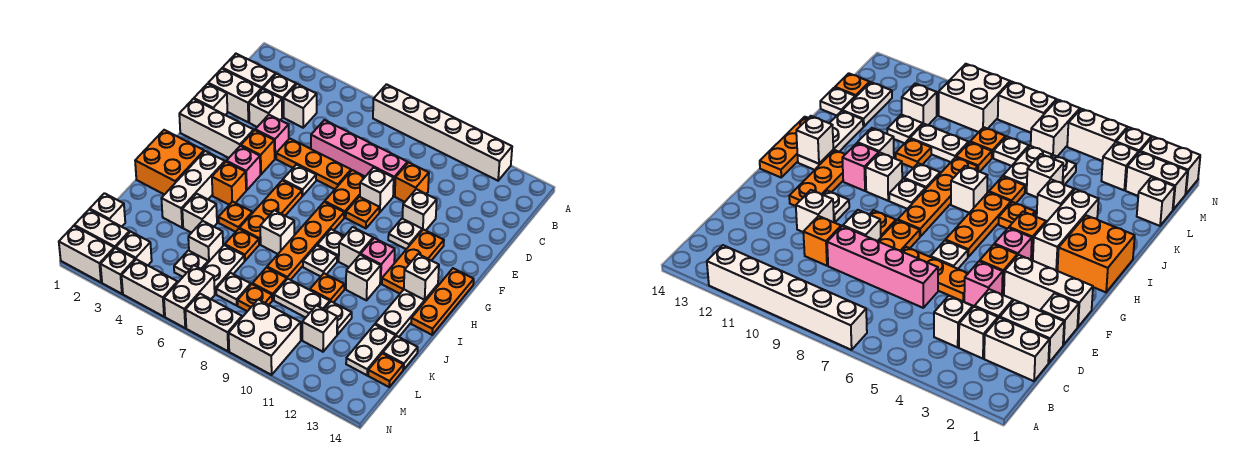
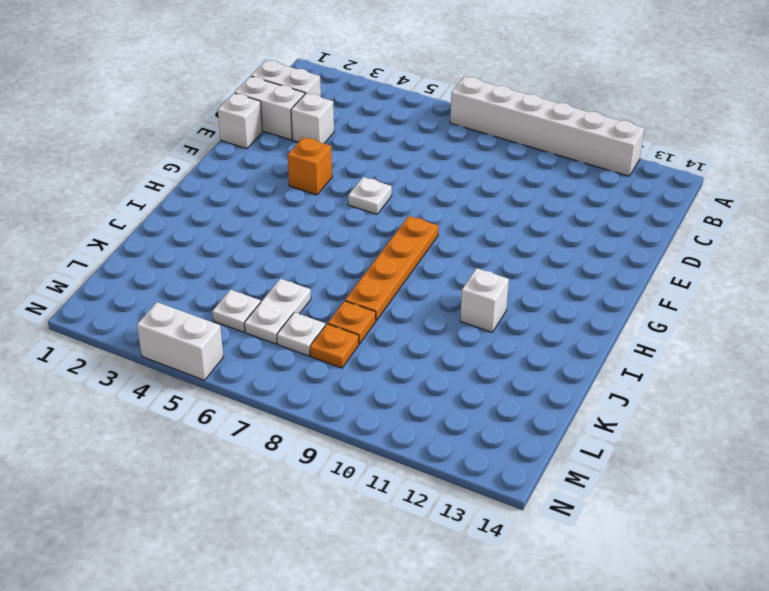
none -> white 1x1 brick [263,74,296,117]
none -> white 1x1 brick [284,84,317,128]
none -> pink 1x4 brick [311,120,408,196]
none -> orange 1x1 brick [395,162,429,202]

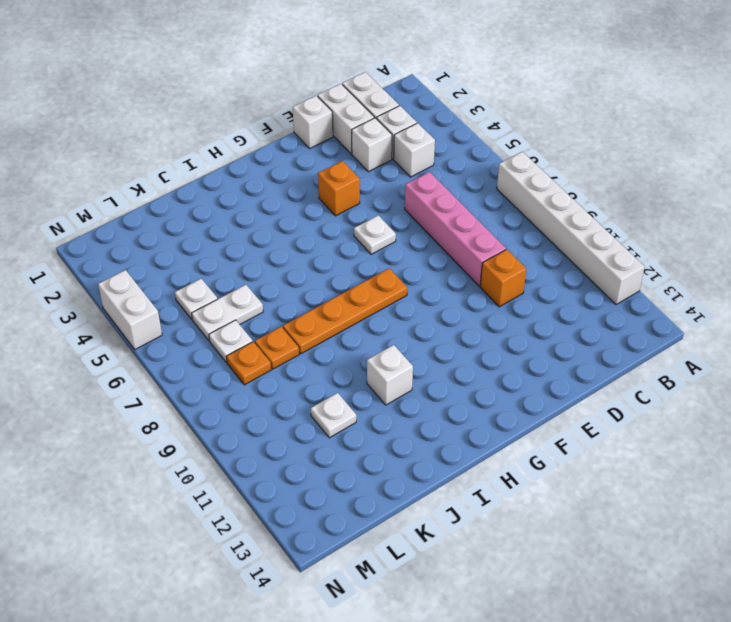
none -> pink 1x1 brick [255,115,289,159]
none -> orange 1x3 plate [276,138,351,189]
none -> orange 1x2 plate [325,170,365,217]
none -> white 1x1 brick [360,168,394,212]

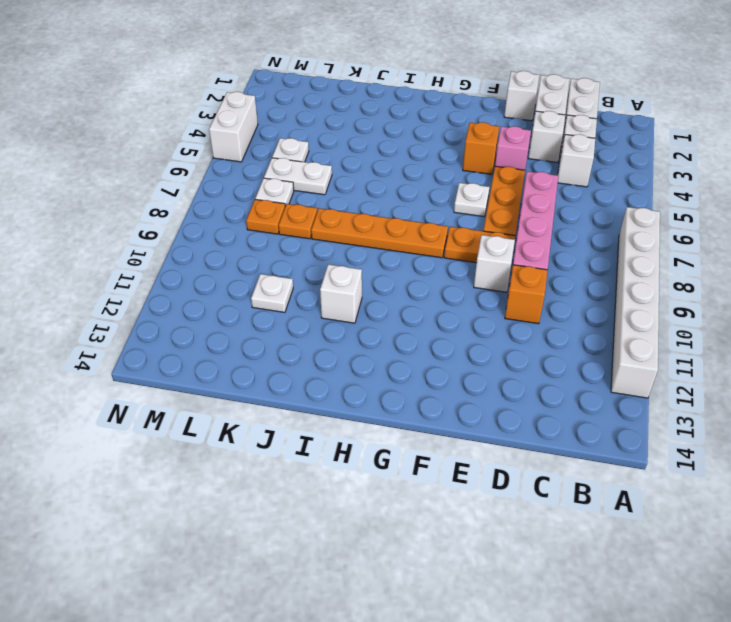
none -> white 1x1 brick [402,189,437,230]
none -> white 1x3 brick [179,99,254,158]
none -> orange 1x1 plate [346,197,379,228]
none -> white 1x1 plate [388,219,422,249]

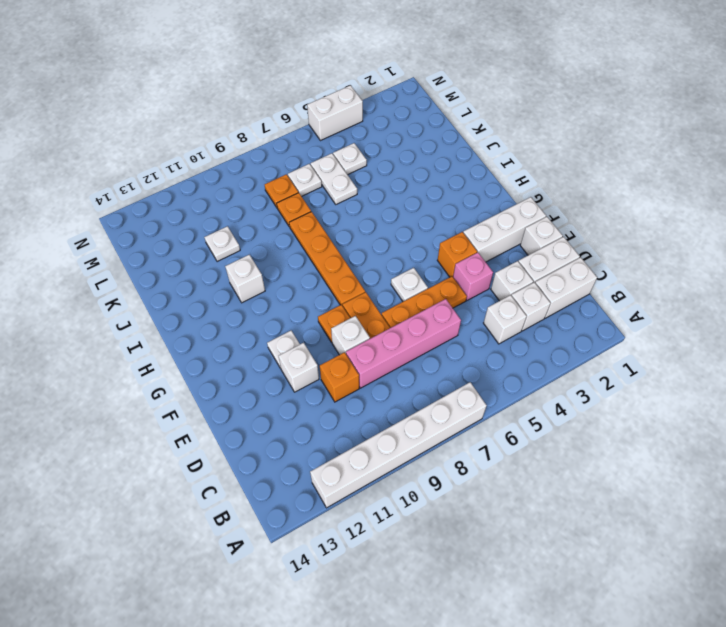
none -> orange 1x3 plate [382,230,444,294]
none -> pink 1x1 brick [226,146,260,190]
none -> orange 1x3 plate [239,180,302,244]
none -> orange 1x3 plate [411,268,474,335]

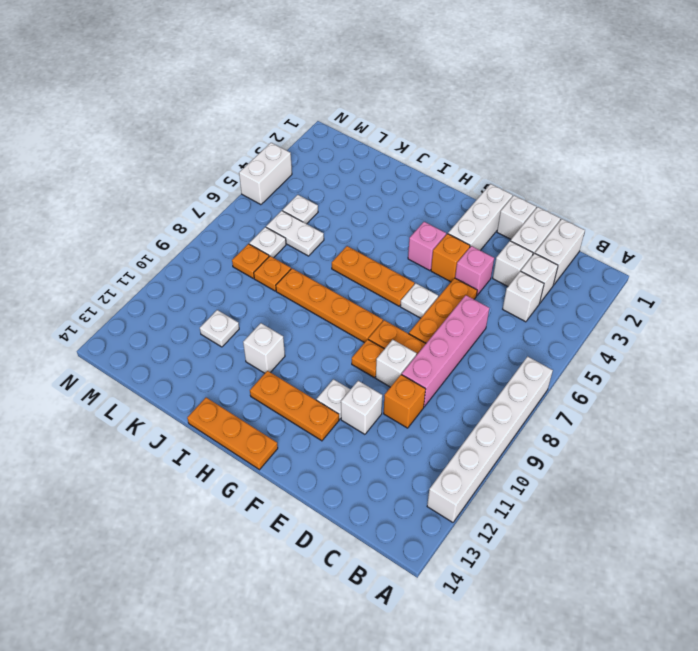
none -> orange 2x2 brick [135,130,204,195]
none -> white 1x3 brick [161,151,225,228]
none -> orange 1x1 brick [212,162,246,205]
none -> white 1x1 plate [317,229,344,261]

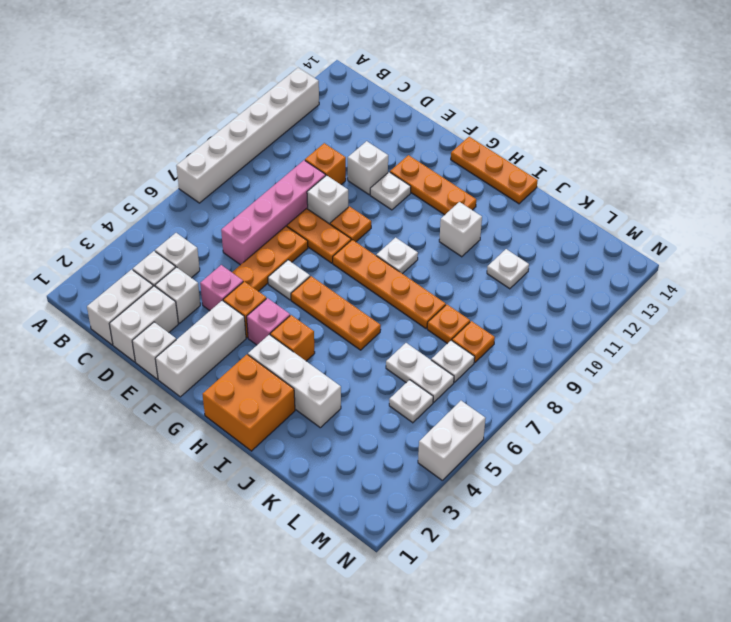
none -> white 1x1 brick [339,227,373,267]
none -> pink 1x1 brick [361,238,395,284]
none -> white 1x3 plate [375,285,438,337]
none -> orange 1x1 plate [219,201,252,232]

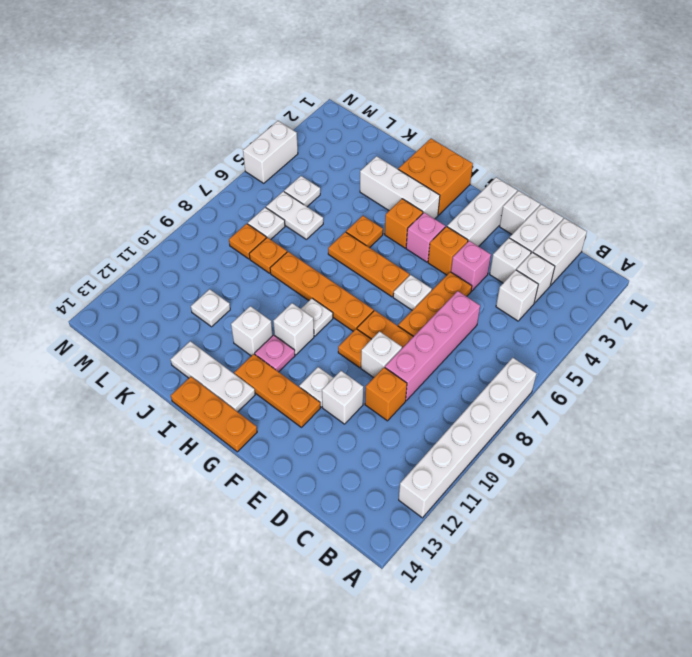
pink 1x1 plate [255,335,295,372] -> pink 1x1 brick [361,238,395,284]
none -> white 1x1 brick [260,210,294,254]
none -> white 1x1 plate [303,246,337,277]
none -> white 1x1 brick [182,194,217,233]
none -> orange 1x1 plate [225,229,259,261]

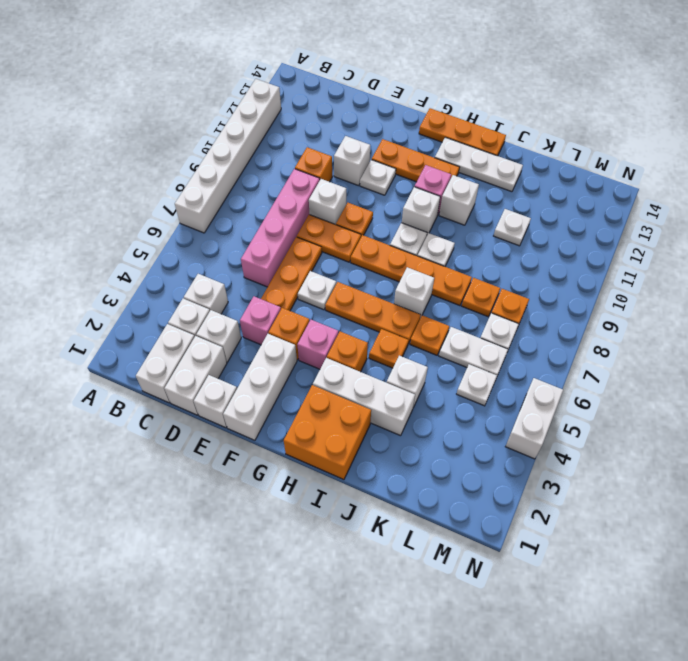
none -> orange 1x1 plate [310,273,344,303]
none -> white 1x1 brick [188,221,223,262]
none -> white 1x2 plate [274,279,330,318]
none -> white 1x2 plate [346,324,395,375]

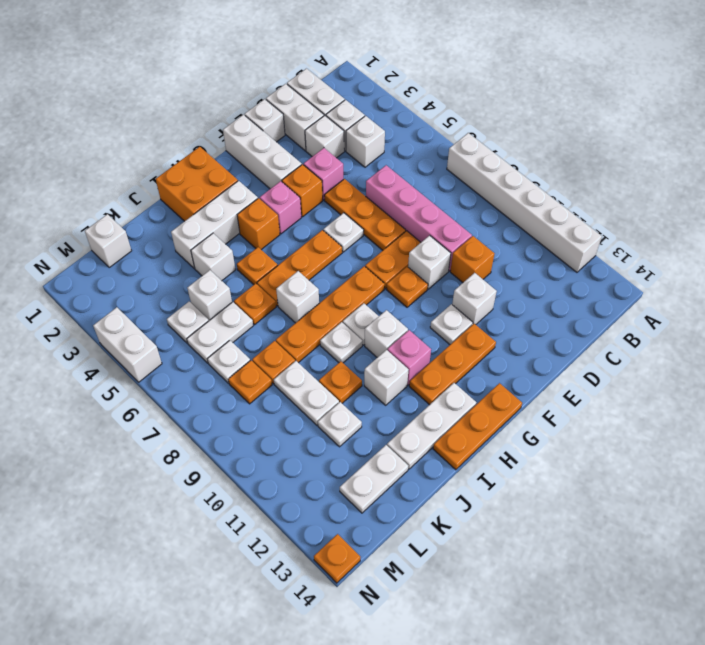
orange 1x1 plate [314,534,360,583] -> orange 1x1 plate moved to [368,353,403,387]
none -> white 1x1 plate [383,336,418,369]
none -> white 1x1 brick [302,305,337,352]
none -> white 1x2 brick [74,209,130,249]
none -> white 1x1 brick [116,232,152,265]

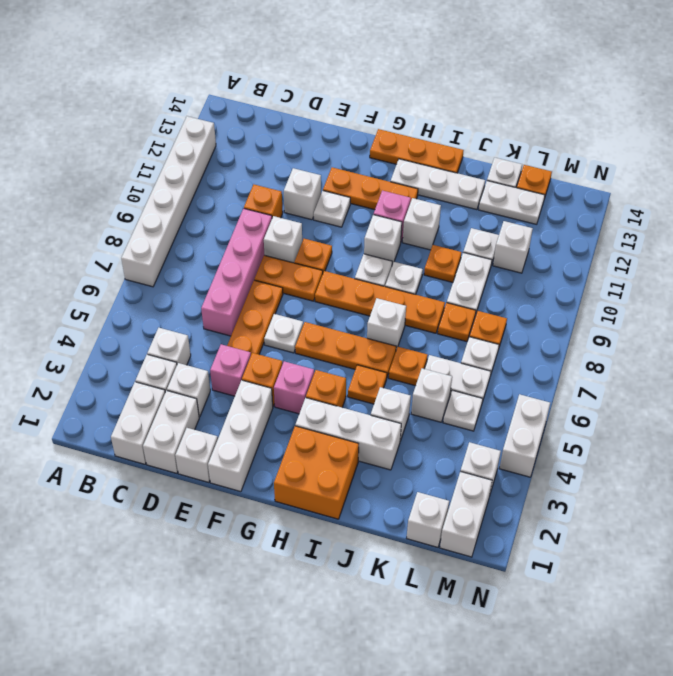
none -> white 1x2 brick [164,265,215,328]
none -> white 2x2 brick [229,299,301,375]
none -> white 1x2 brick [59,226,114,282]
none -> white 1x1 brick [101,248,135,294]

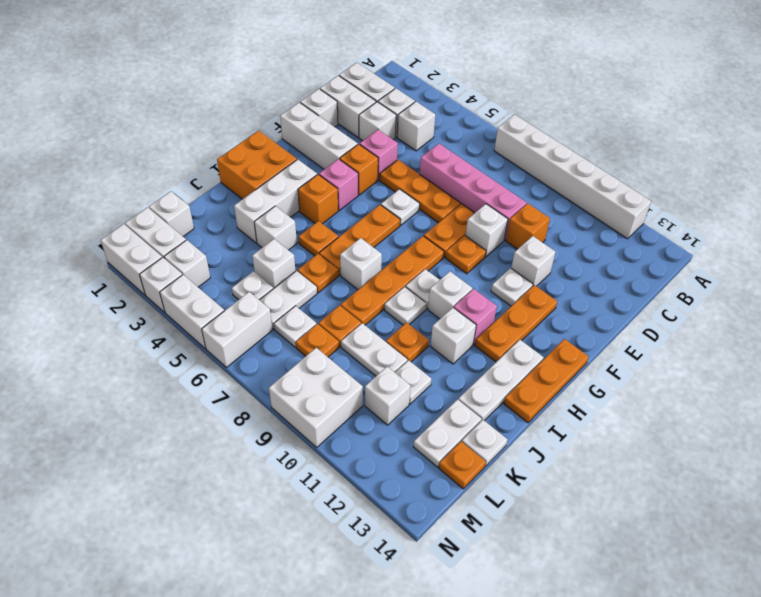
none -> white 1x2 brick [185,294,242,351]
none -> white 1x1 brick [404,254,439,300]

